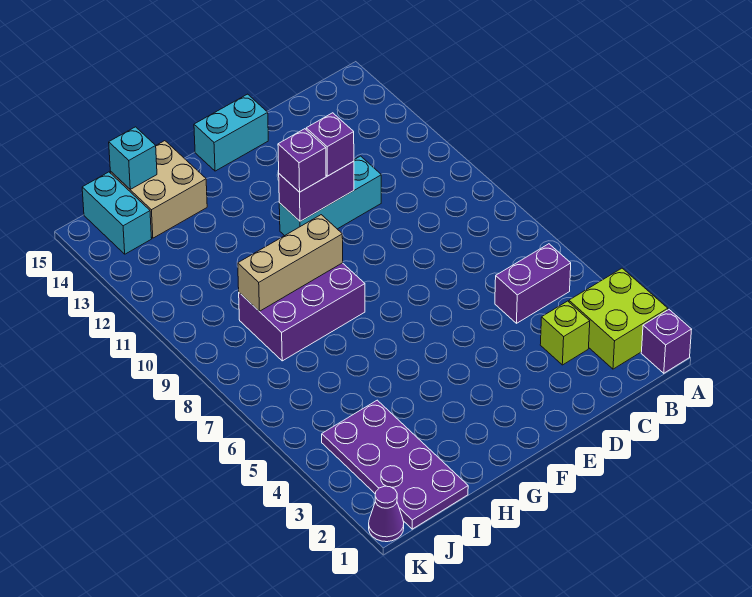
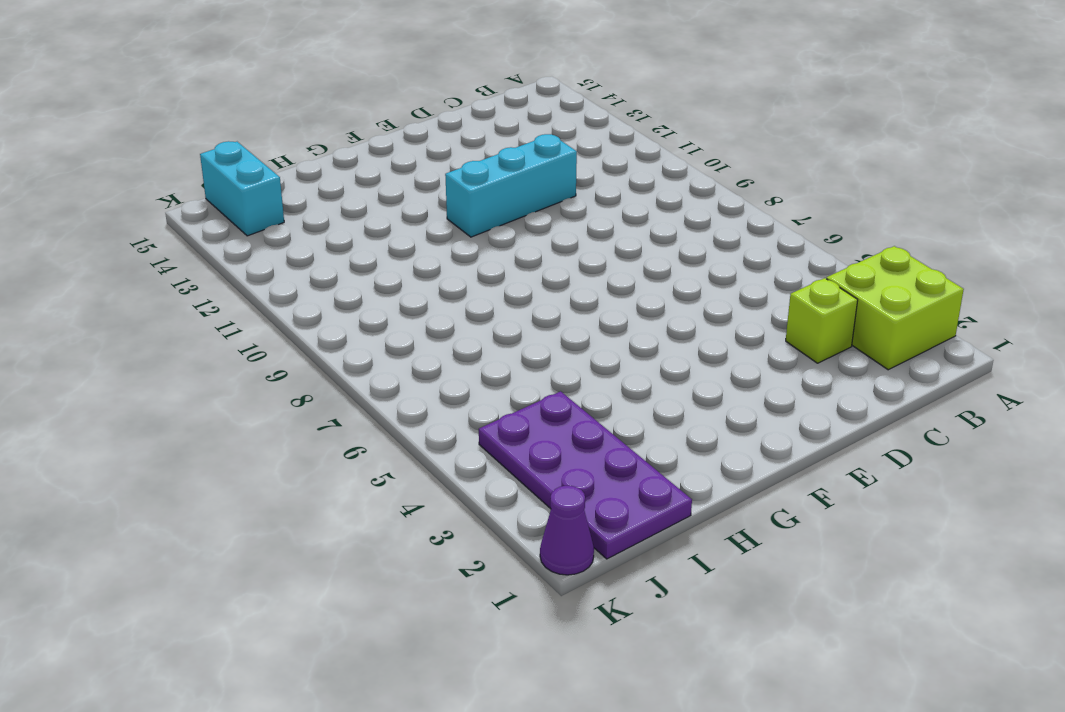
none -> purple 1x1 brick [641,310,692,373]
none -> purple 1x2 brick [495,244,571,323]
none -> cyan 1x2 brick [194,94,268,171]

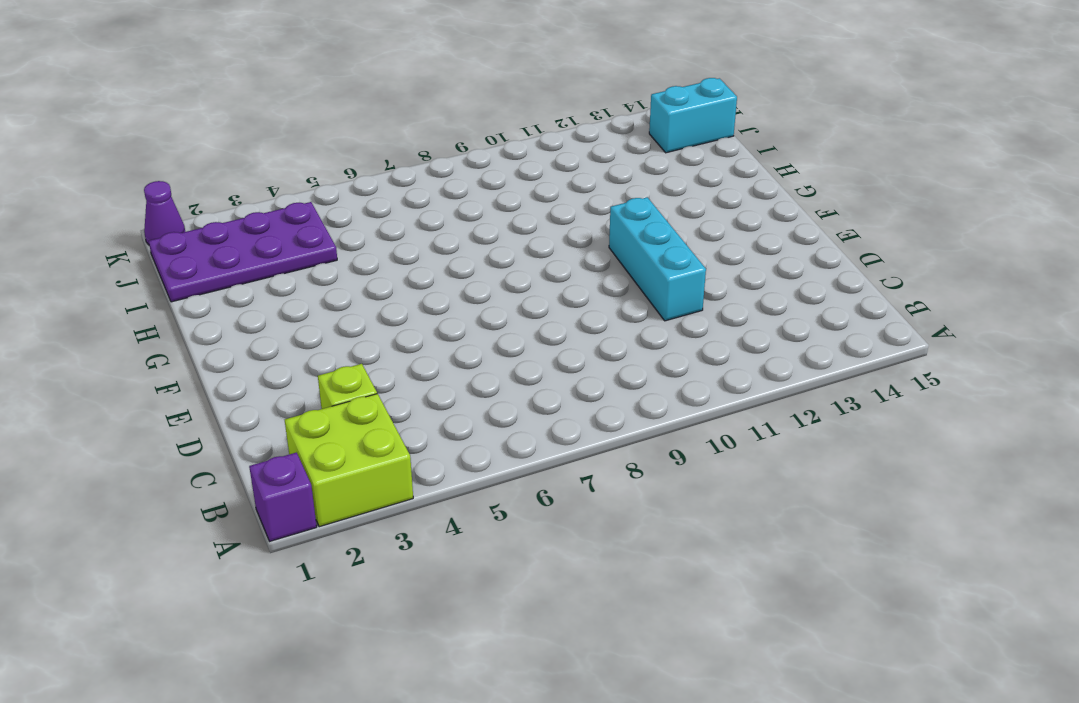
none -> purple 1x2 brick [495,244,571,323]
none -> cyan 1x2 brick [194,94,268,171]
none -> purple 2x3 brick [239,263,365,361]

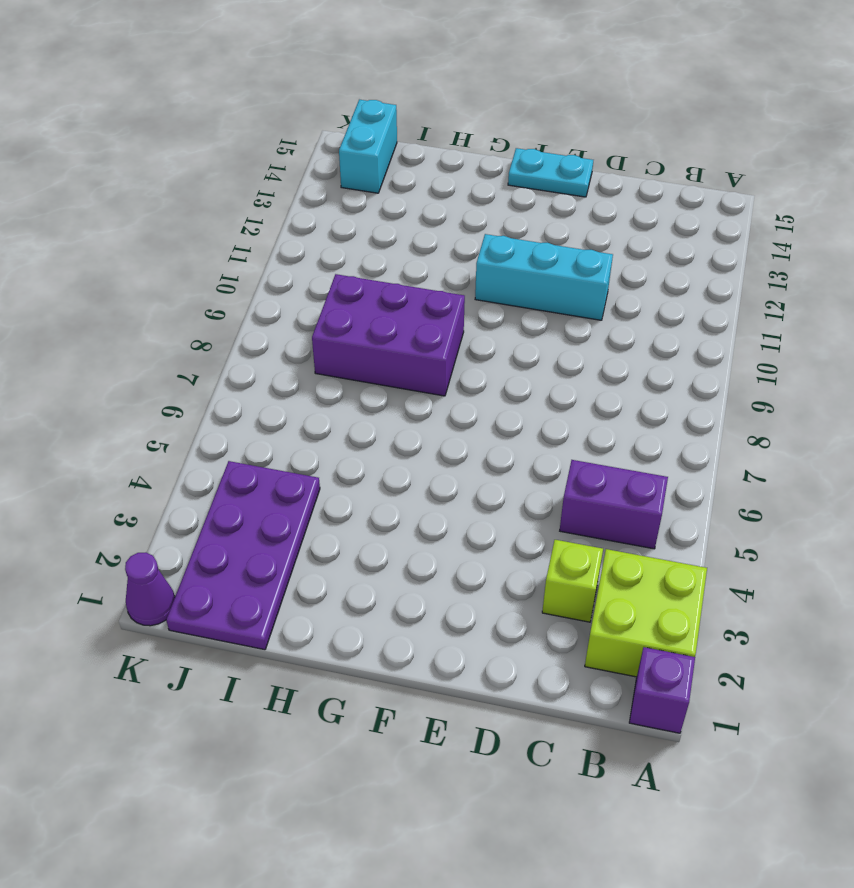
cyan 1x2 plate [508,148,593,197] -> cyan 1x2 brick [194,94,268,171]
none -> tan 2x2 brick [110,141,207,238]
none -> purple 1x2 brick [279,161,354,221]
none -> tan 1x3 brick [238,215,343,311]

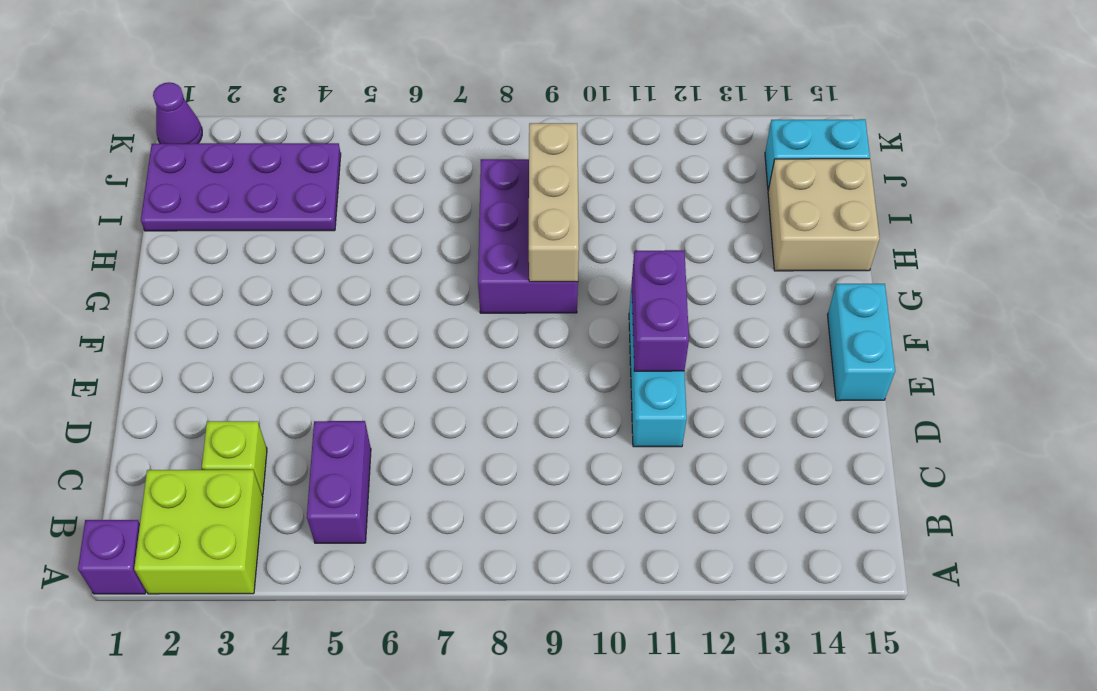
none -> cyan 1x1 brick [109,127,157,189]
none -> purple 1x1 brick [306,113,354,176]
none -> purple 1x1 brick [278,129,326,192]

